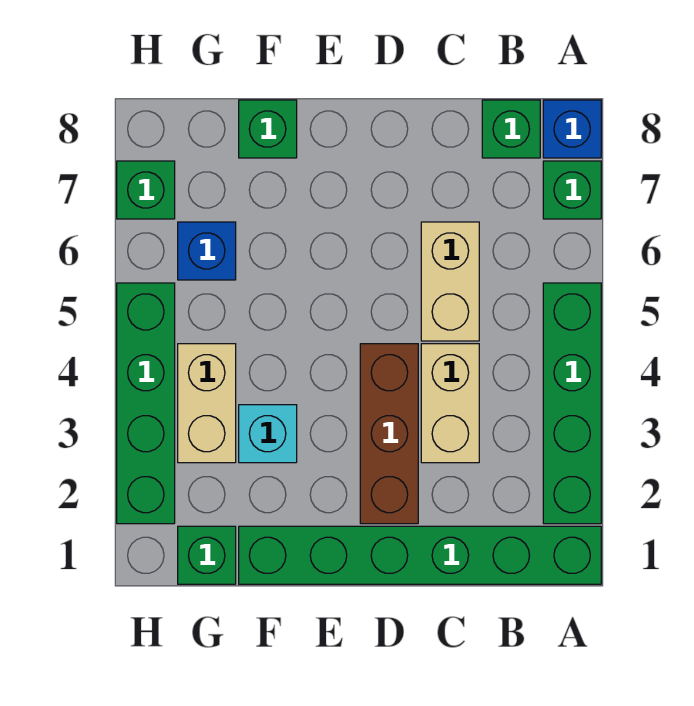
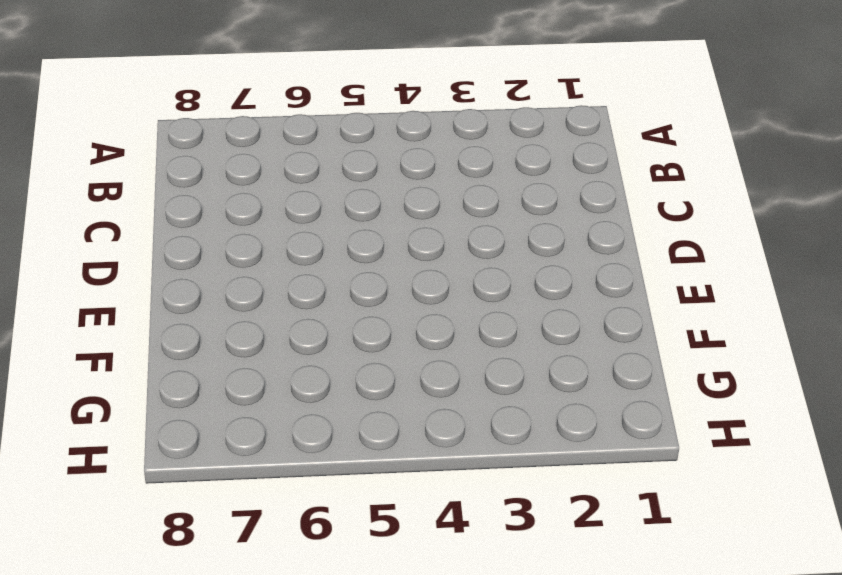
none -> green 1x6 brick [239,526,601,584]
none -> green 1x4 brick [543,283,601,524]
none -> green 1x1 brick [543,161,601,219]

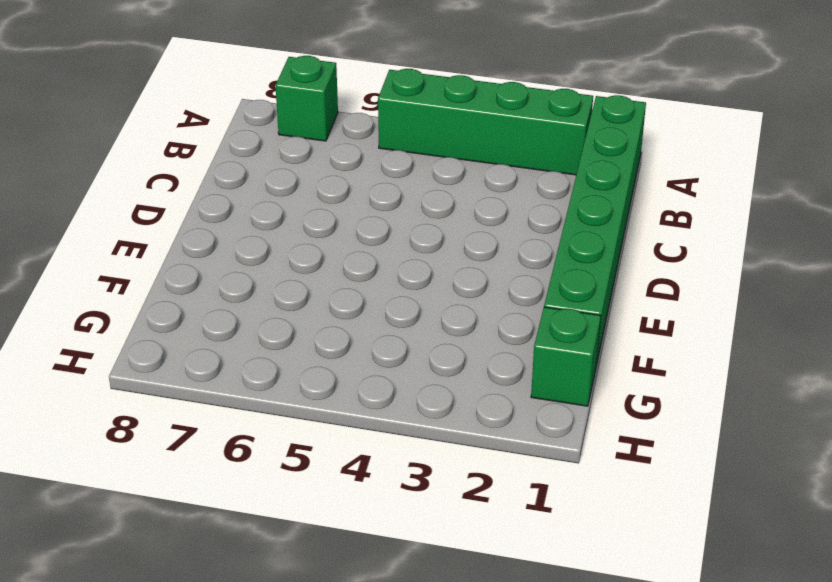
none -> blue 1x1 brick [543,100,601,158]
none -> green 1x1 brick [482,100,540,158]
none -> tan 1x2 brick [421,344,479,463]

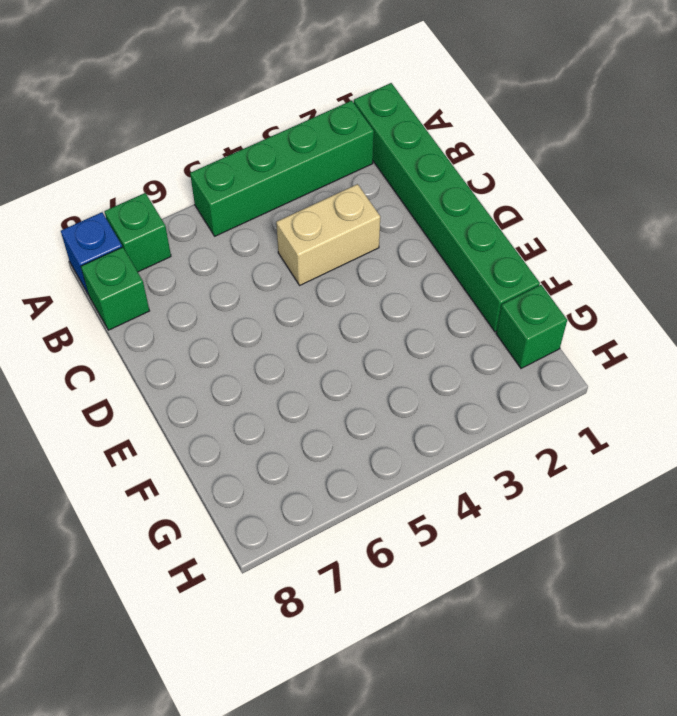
none -> tan 1x2 brick [421,222,479,341]
none -> brown 1x3 brick [360,344,418,524]
none -> cyan 1x1 brick [239,405,297,463]

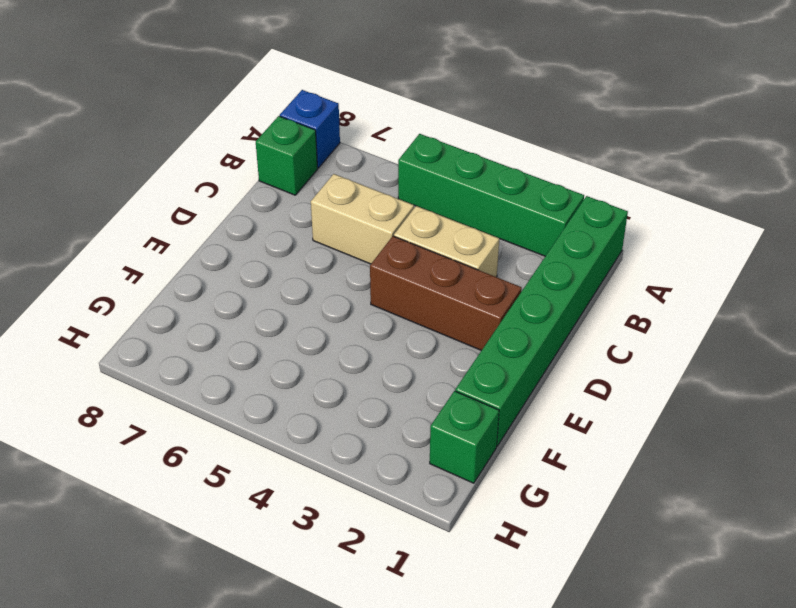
none -> green 1x1 brick [543,161,601,219]
none -> cyan 1x1 brick [239,405,297,463]
none -> green 1x1 brick [239,100,297,158]

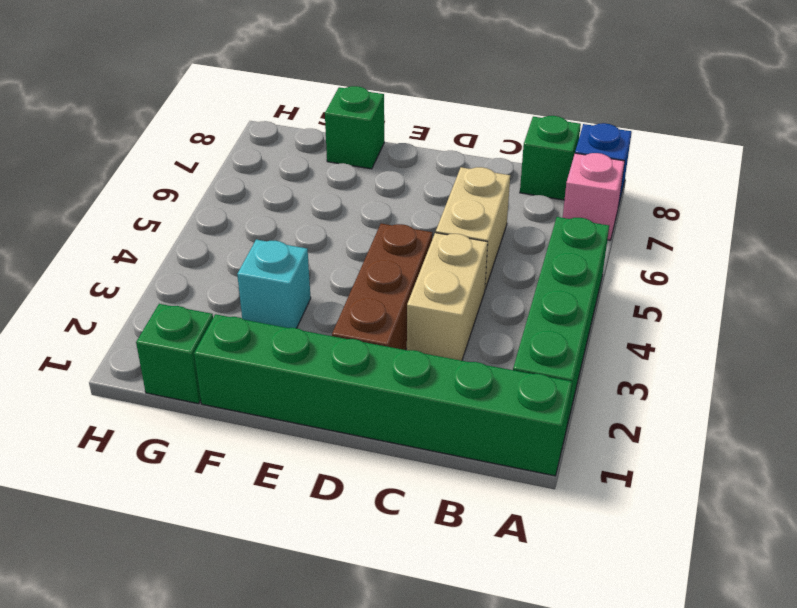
pink 1x1 brick [563,153,625,240] -> green 1x1 brick [543,161,601,219]
none -> tan 1x2 brick [178,344,236,463]
none -> blue 1x1 brick [178,222,236,280]
none -> green 1x4 brick [117,283,175,524]

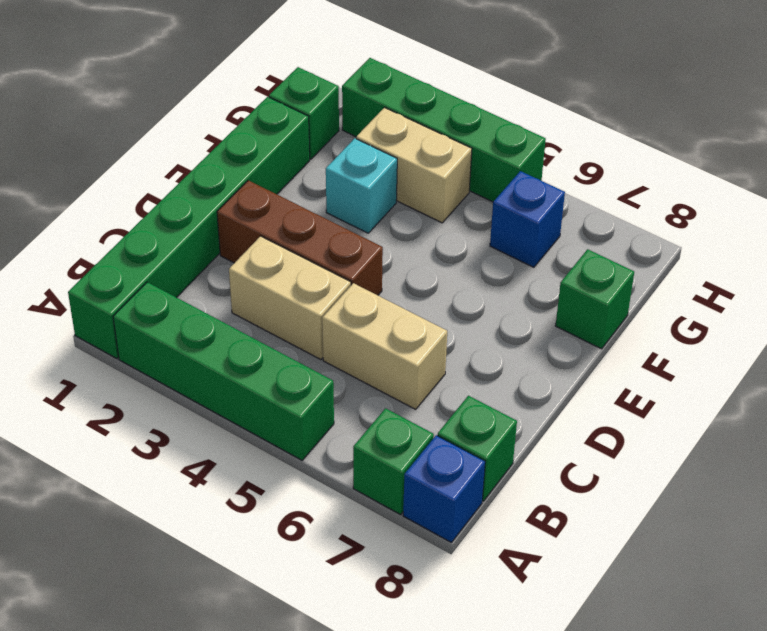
none -> green 1x1 brick [117,161,175,219]

